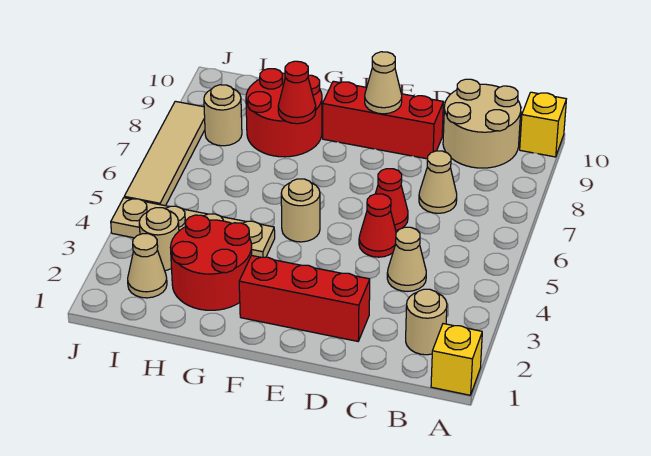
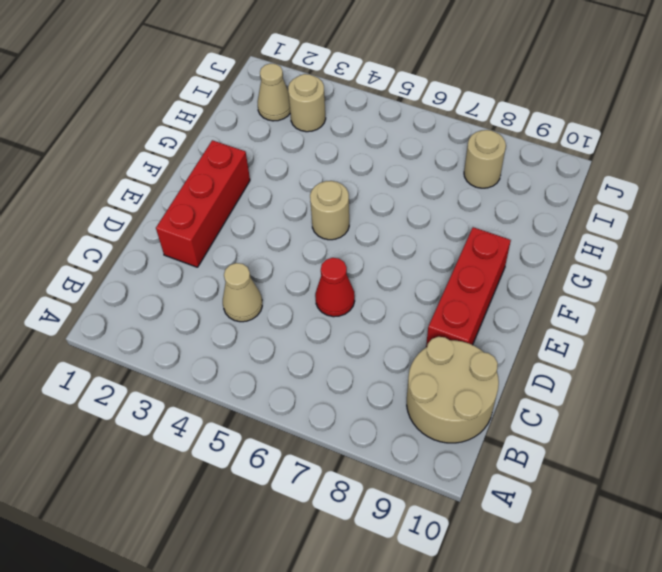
none -> yellow 1x1 brick [431,324,482,395]
none -> yellow 1x1 brick [520,92,566,157]
none -> tan 1x1 round brick [406,289,447,355]

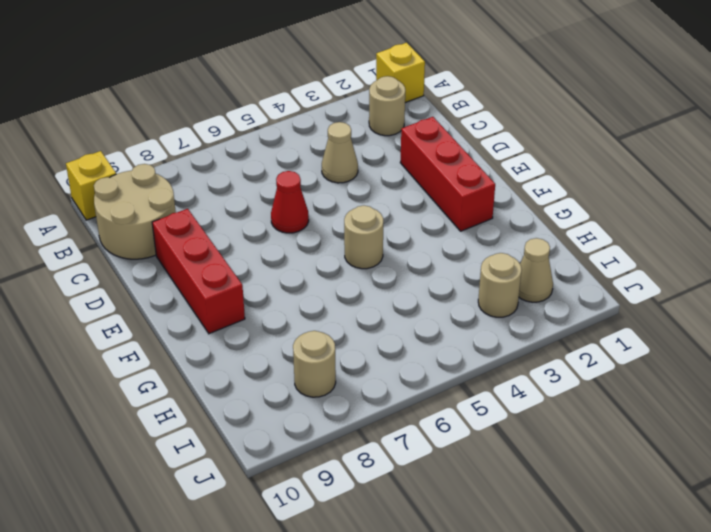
none -> tan 1x1 cone [419,151,457,213]
none -> red 1x1 cone [359,194,396,257]
none -> red 2x2 round brick [170,215,252,310]

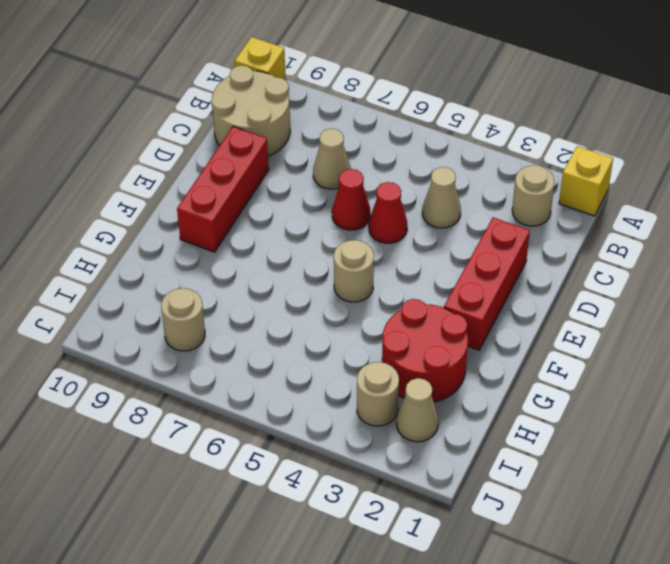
none -> tan 1x4 plate [111,198,275,257]
none -> red 2x2 round brick [246,69,322,157]
none -> tan 1x4 tile [124,101,205,206]

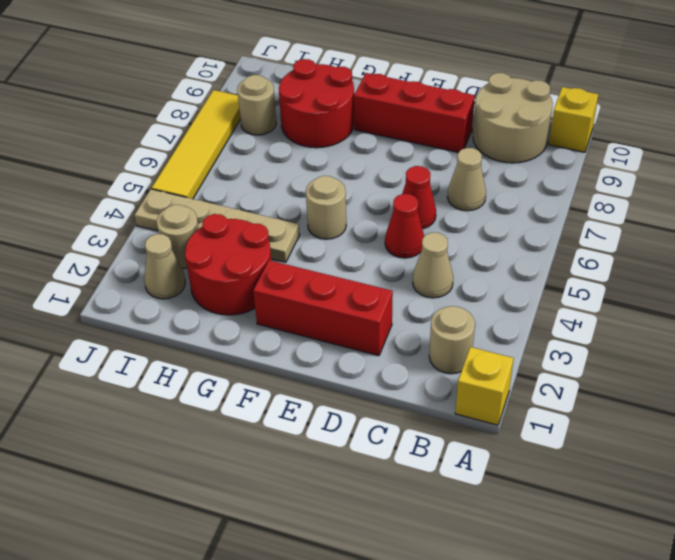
yellow 1x4 tile [152,90,240,199] -> tan 1x4 tile [124,101,205,206]
none -> tan 1x1 cone [365,52,402,114]
none -> red 1x1 cone [278,61,316,124]

